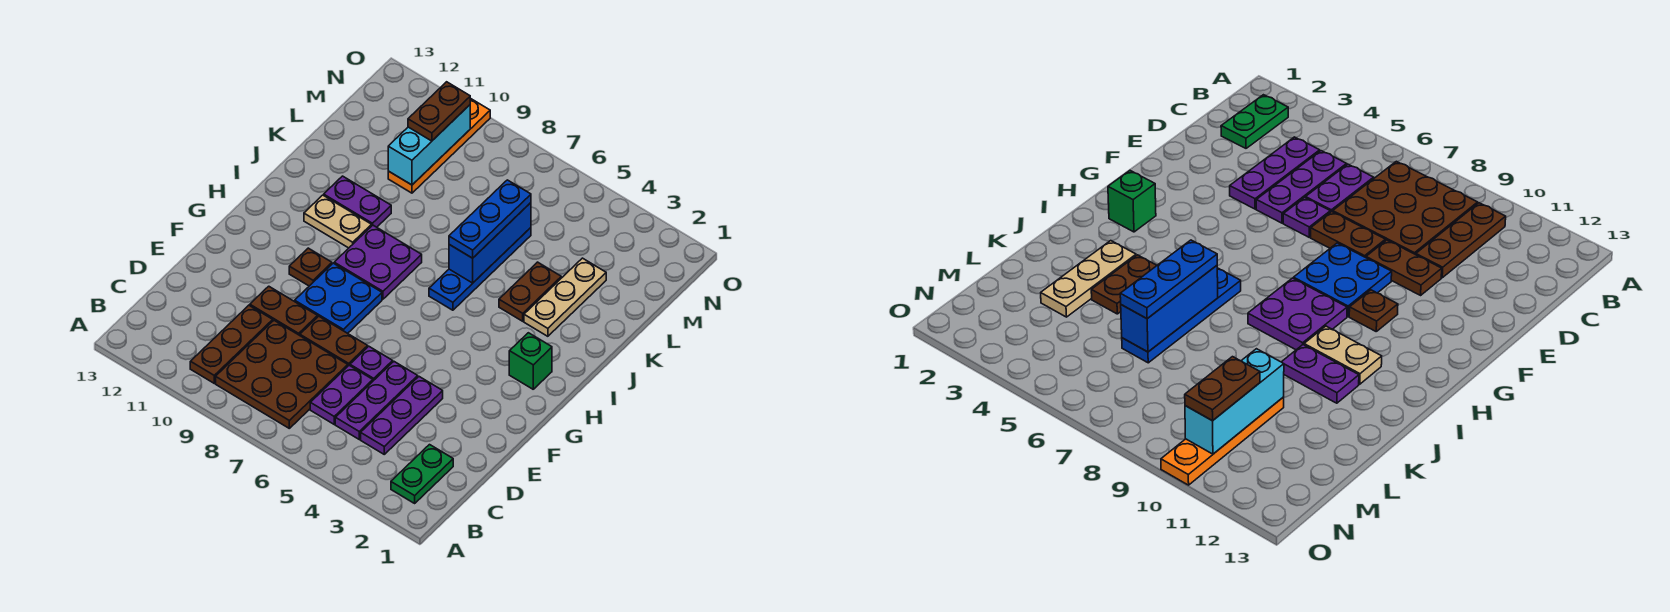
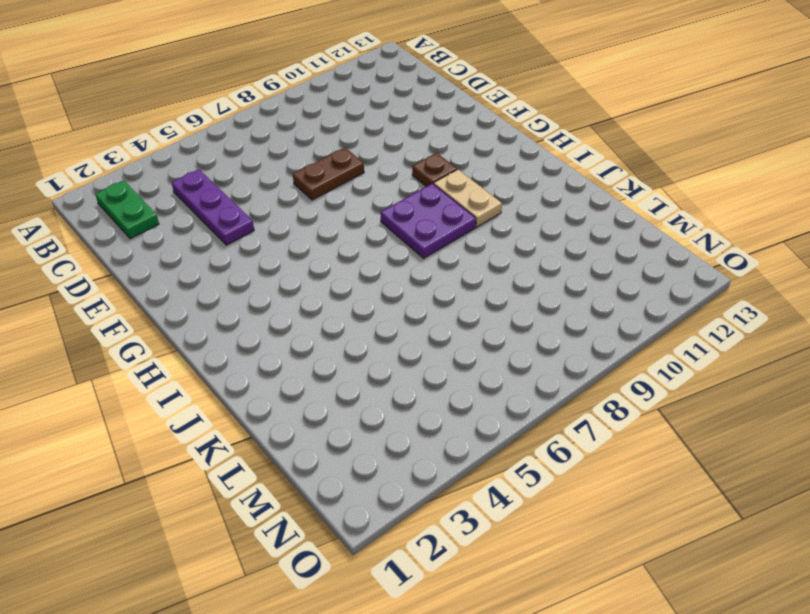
tan 1x2 plate [434,169,502,227] -> tan 1x2 plate turned to [304,195,372,248]
none -> brown 3x3 plate [216,321,348,428]
none -> brown 1x3 plate [190,305,273,383]
none -> purple 1x3 plate [335,362,418,439]

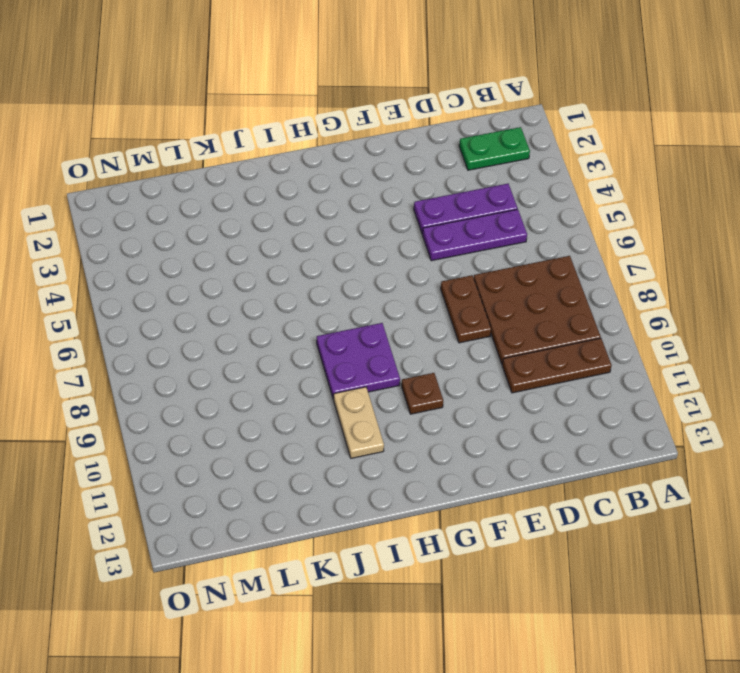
none -> purple 1x2 plate [310,365,373,424]
none -> purple 1x1 plate [350,346,393,381]
none -> brown 1x2 plate [250,286,318,335]

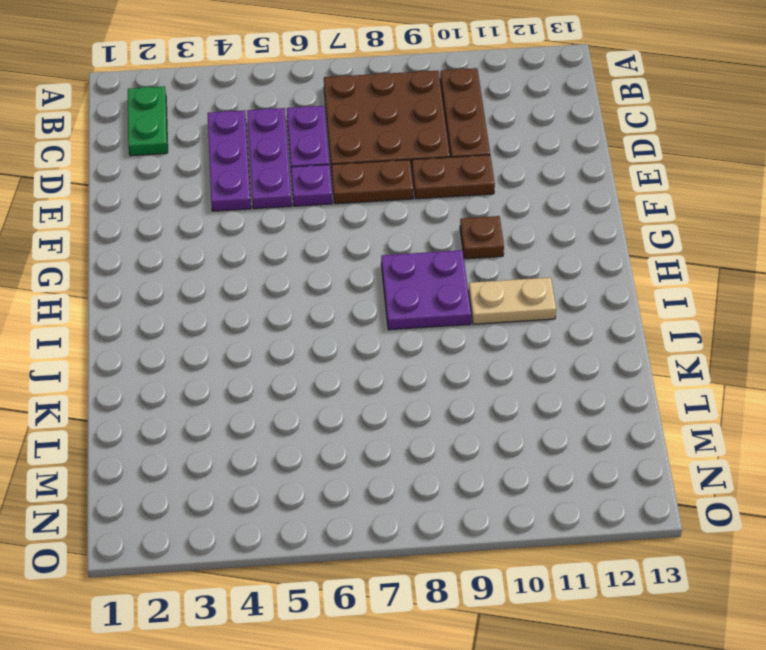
none -> blue 2x2 plate [295,263,382,333]
none -> green 1x1 brick [509,333,552,389]
none -> blue 1x4 plate [429,228,531,310]

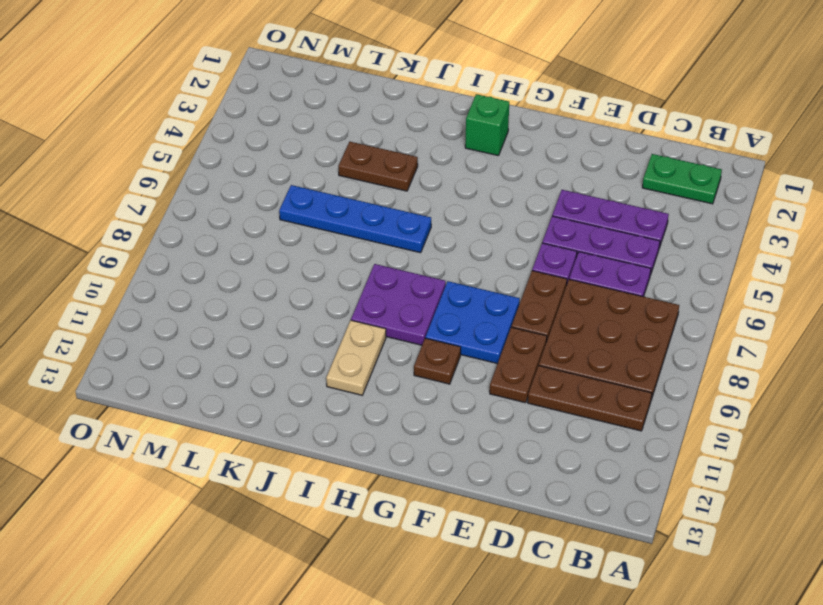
none -> tan 1x3 plate [524,258,606,336]
none -> purple 1x2 plate [324,176,391,227]
none -> orange 1x4 plate [388,98,490,193]

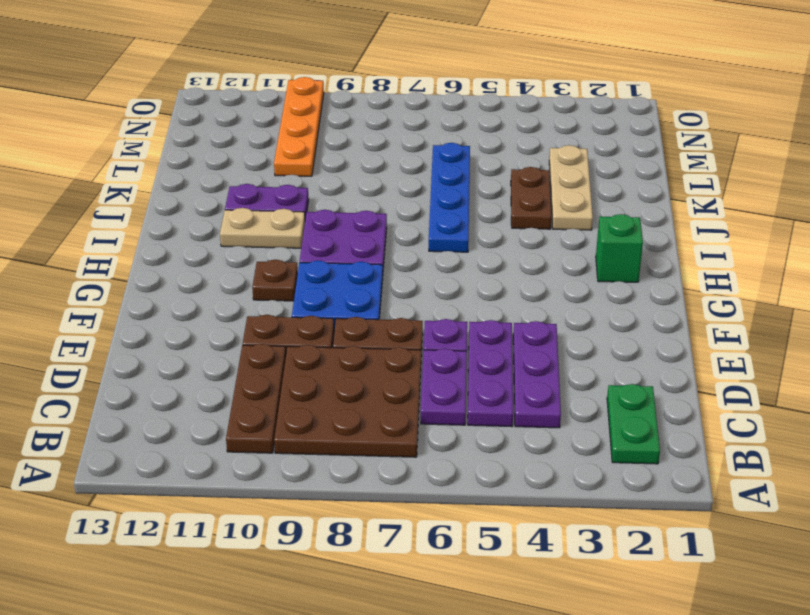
none -> blue 1x3 brick [449,203,531,283]
none -> cyan 1x3 brick [388,105,470,185]
none -> blue 1x3 plate [449,180,531,258]

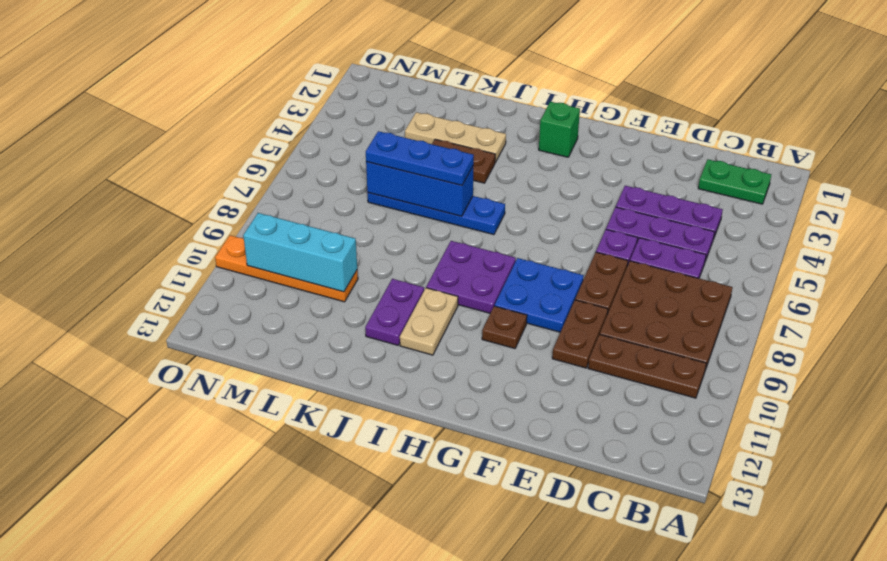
none -> brown 1x2 plate [408,82,470,141]

